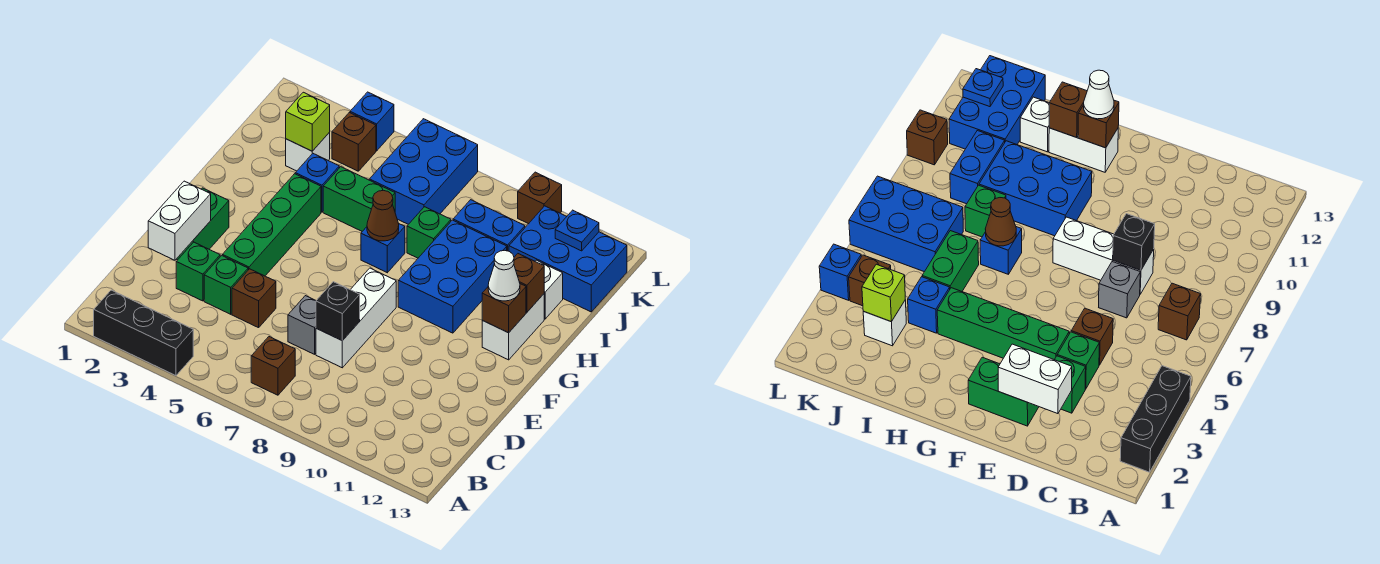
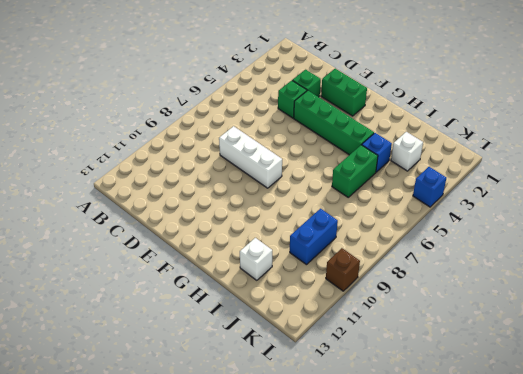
none -> black 1x3 brick [94,290,193,376]
none -> brown 1x1 brick [251,337,295,395]
none -> brown 1x1 brick [232,269,276,328]
none -> grey 1x1 brick [288,296,316,354]

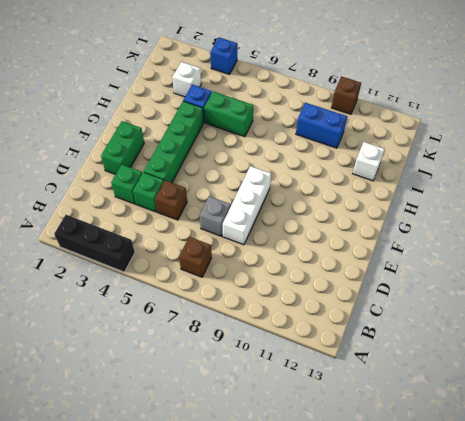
none -> blue 2x3 brick [398,220,507,333]
none -> white 1x2 brick [482,294,544,360]
none -> blue 1x1 brick [361,224,405,273]
none -> green 1x1 brick [407,207,451,258]

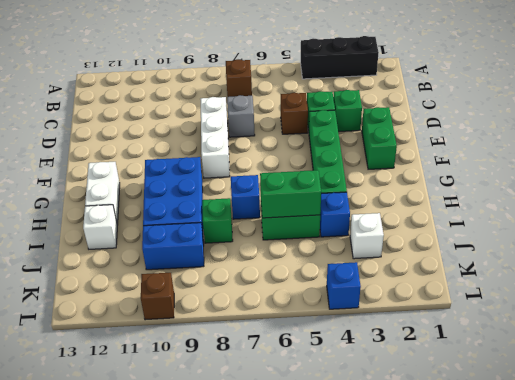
green 1x2 brick [260,170,321,218] -> none
none -> blue 2x3 brick [369,119,478,224]
none -> blue 2x3 brick [509,206,627,312]
none -> brown 1x1 brick [332,112,376,171]
none -> white 1x2 brick [148,181,211,260]

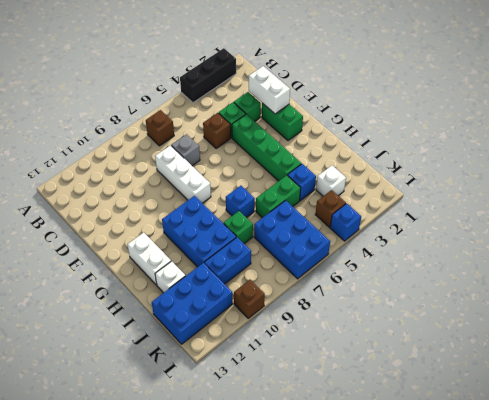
none -> black 1x1 brick [316,282,360,341]
none -> brown 1x1 brick [482,284,526,333]
none -> brown 1x1 cone [367,190,399,241]
none -> brown 1x1 brick [514,254,544,312]

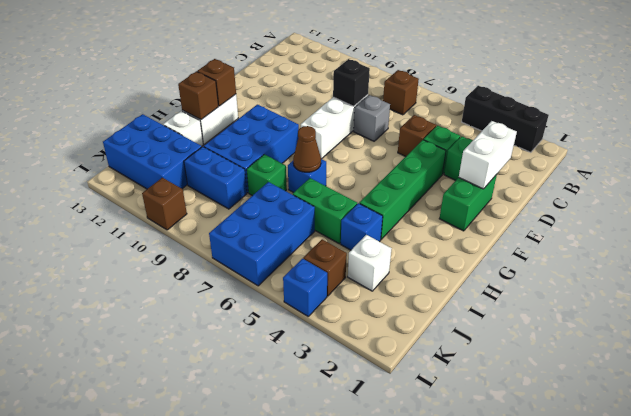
none -> lime 1x1 brick [286,92,330,151]
none -> blue 1x1 plate [555,210,599,251]
none -> white 1x1 cone [488,250,520,301]

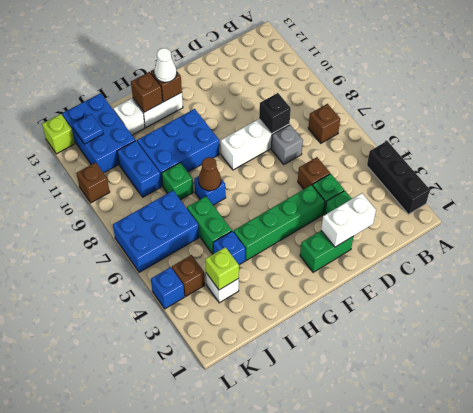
lime 1x1 brick [42,114,75,154] -> none

